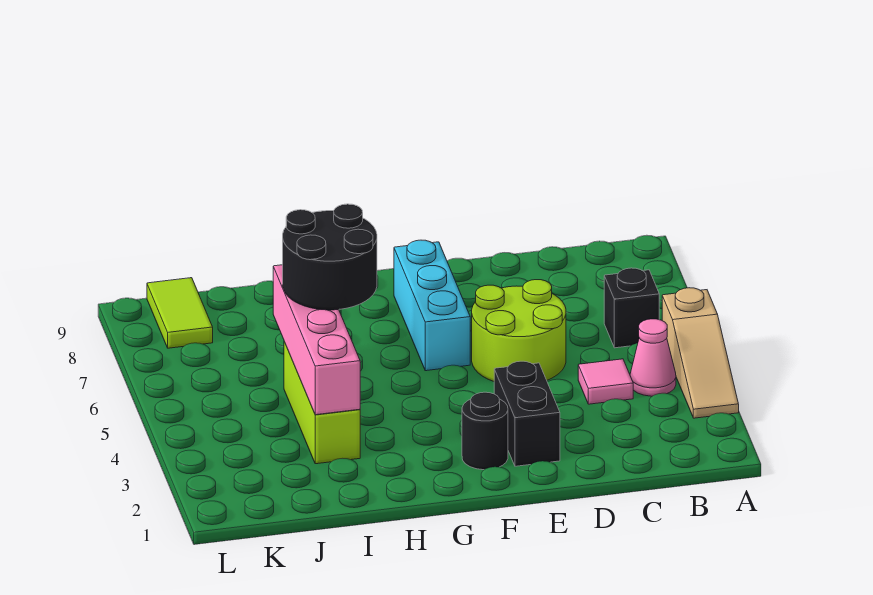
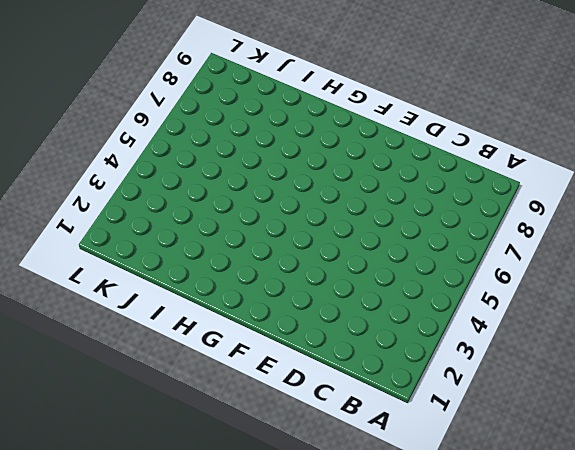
none -> tan 1x3 slope [662,288,739,418]
none -> pink 1x1 cone [630,319,676,396]
none -> black 1x1 brick [604,268,659,348]

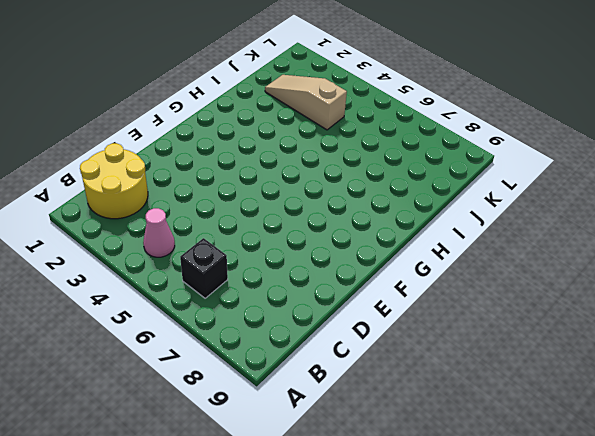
yellow 2x2 round brick [80,143,148,219] -> none
tan 1x3 slope [265,75,347,130] -> tan 1x3 slope moved to [662,288,739,418]
none -> pink 1x1 tile [578,359,633,404]
none -> lime 2x2 round brick [472,280,566,381]
none -> black 1x2 brick [494,361,560,466]

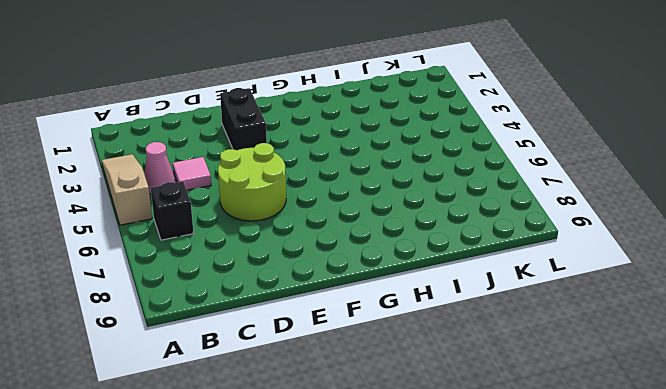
none -> black 1x1 round brick [462,392,508,470]
none -> cyan 1x3 brick [394,240,470,371]
none -> lime 1x3 brick [284,342,360,464]

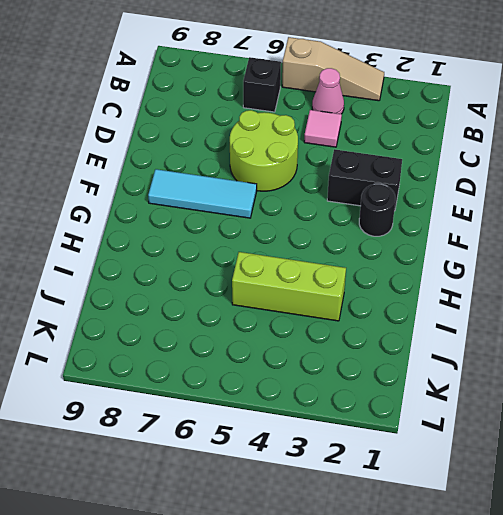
cyan 1x3 tile [148,169,257,218] -> cyan 1x3 brick [394,240,470,371]
none -> lime 1x2 tile [147,278,213,348]
none -> pink 1x4 brick [273,265,360,415]
none -> black 2x2 round brick [283,204,377,310]

